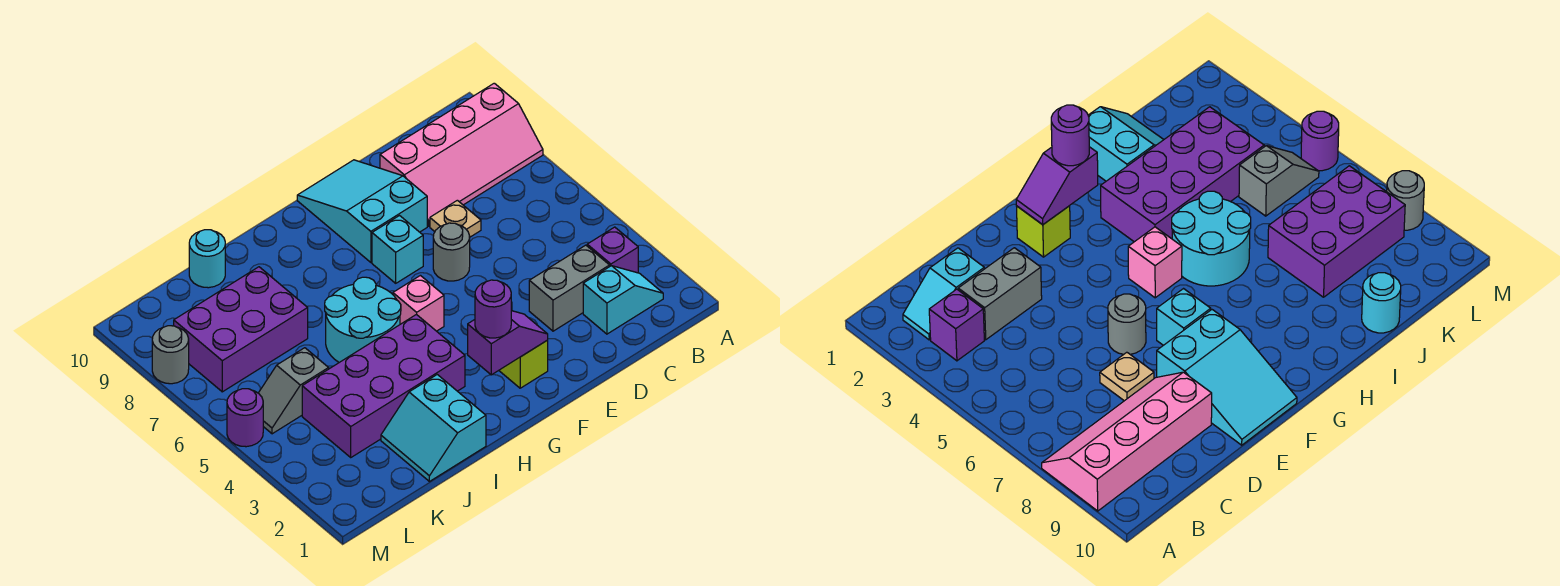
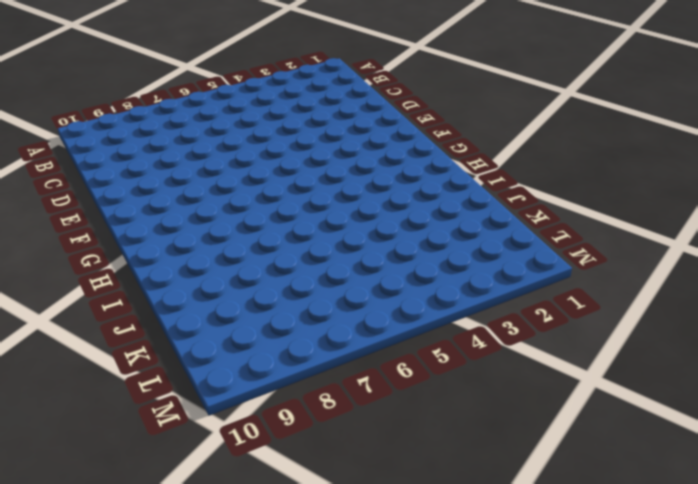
none -> pink 2x4 slope [380,83,543,226]
none -> cyan 1x2 slope [583,266,663,334]
none -> purple 1x1 brick [587,227,638,273]

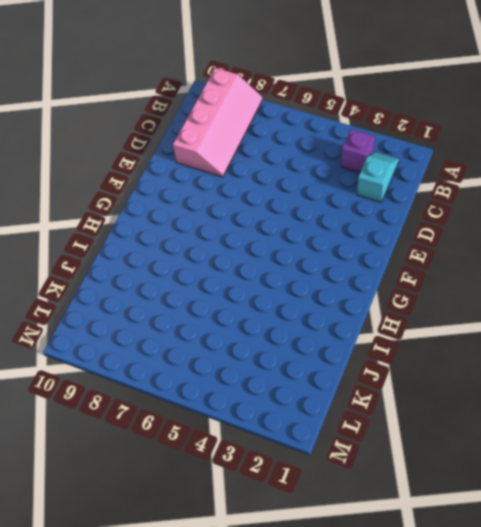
none -> grey 1x2 brick [529,245,610,331]
none -> tan 1x1 plate [430,200,481,237]
none -> grey 1x1 round brick [433,223,470,281]

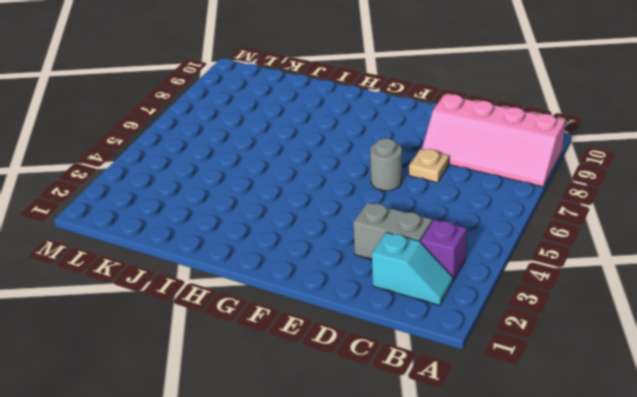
none -> cyan 2x3 slope [297,160,427,262]
none -> lime 1x1 brick [499,340,548,388]
none -> cyan 1x1 brick [372,216,423,283]

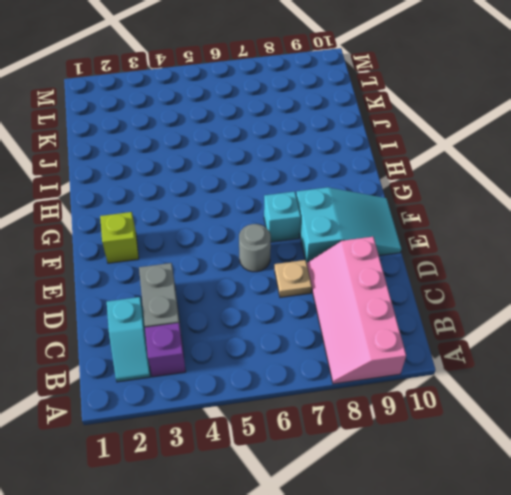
none -> pink 1x1 brick [393,276,444,331]
none -> purple 2x4 brick [302,314,465,457]
none -> cyan 2x2 round brick [325,277,401,362]

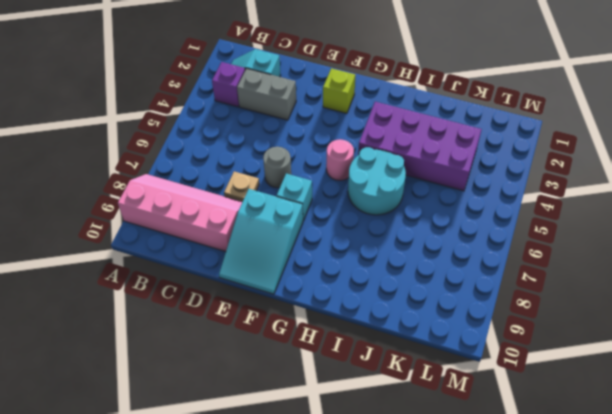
pink 1x1 round brick [326,139,354,181] -> pink 1x1 brick [393,276,444,331]
none -> cyan 2x2 slope [381,375,486,481]
none -> purple 2x3 brick [174,267,308,392]
none -> cyan 1x1 round brick [189,230,225,288]

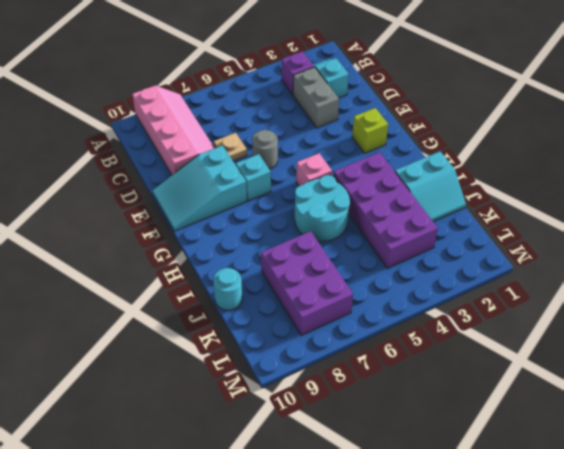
none -> grey 1x2 slope [259,348,329,434]
none -> purple 1x1 round brick [227,389,263,447]
none -> grey 1x1 round brick [152,326,189,384]

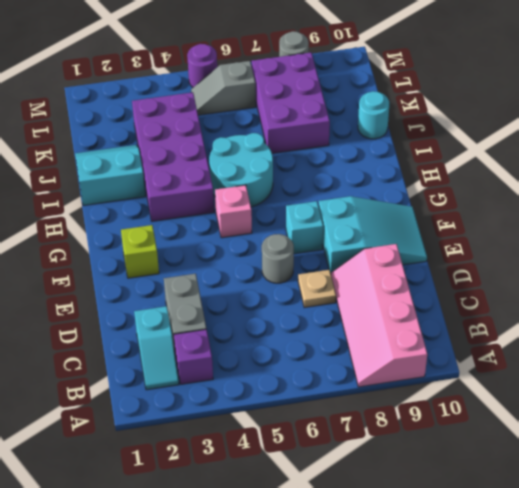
grey 1x2 slope [191,61,256,115] -> grey 1x2 slope turned to [259,348,329,434]
none -> purple 1x2 slope [468,311,548,375]
none -> purple 1x1 round brick [475,280,511,338]

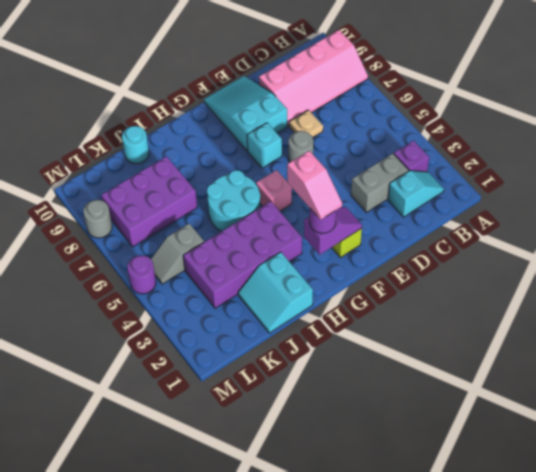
pink 1x2 slope [287,151,342,220] -> none

